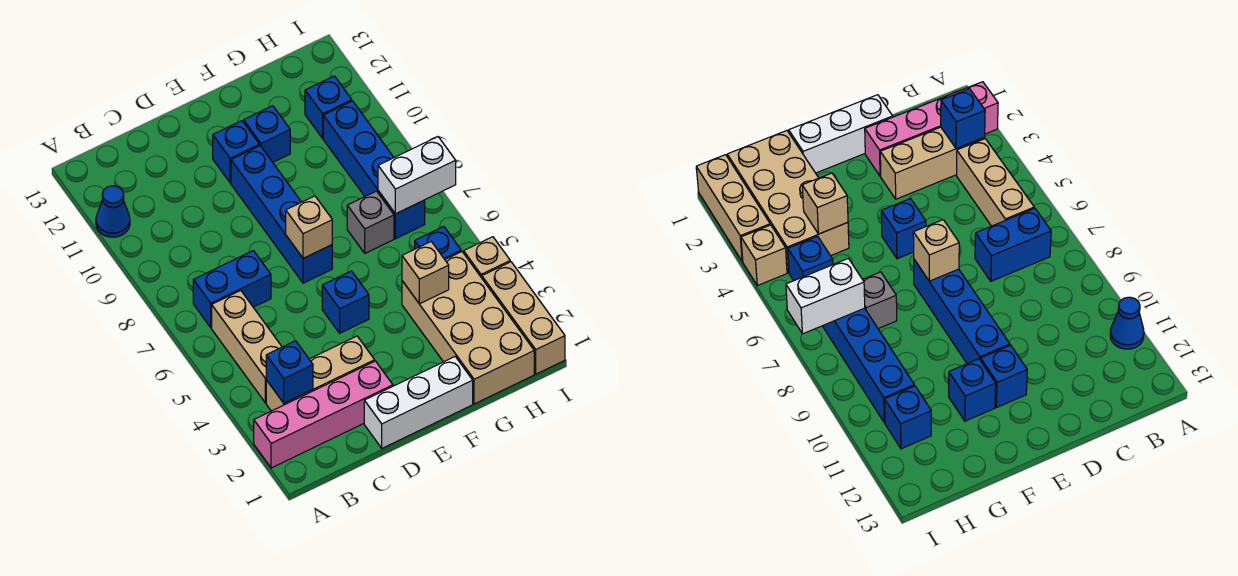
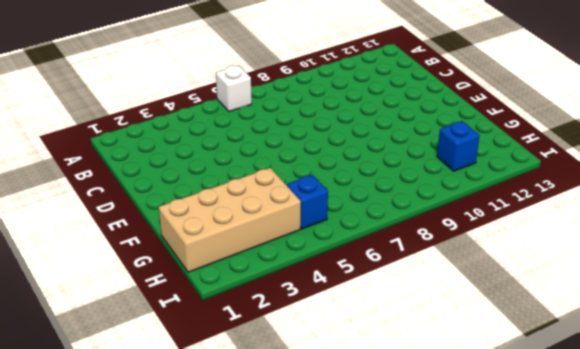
white 1x1 brick [216,65,252,112] -> none
none -> pink 1x4 brick [254,361,393,468]
none -> blue 1x1 cone [96,186,130,237]
none -> tan 1x3 brick [266,336,375,411]

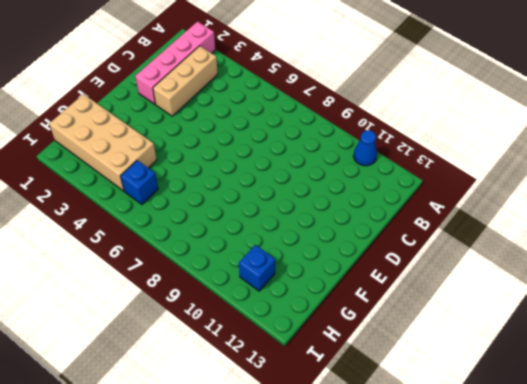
none -> tan 1x3 brick [212,291,282,403]
none -> blue 1x2 brick [193,251,271,328]
none -> white 1x3 brick [364,357,473,448]

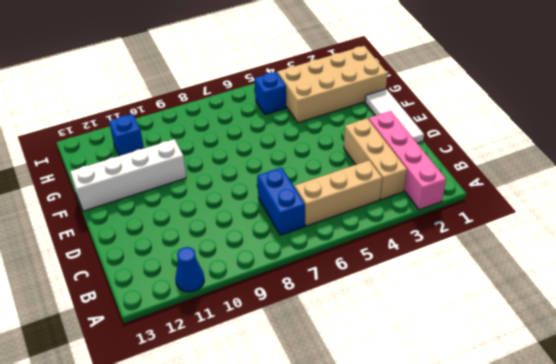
white 1x3 tile [365,89,424,143] -> white 1x3 brick [364,357,473,448]
white 1x4 brick [70,139,186,211] -> blue 1x1 brick [244,106,290,162]
none -> blue 1x1 brick [322,271,369,333]
none -> blue 1x4 brick [231,146,332,283]
none -> blue 1x1 brick [213,121,259,183]

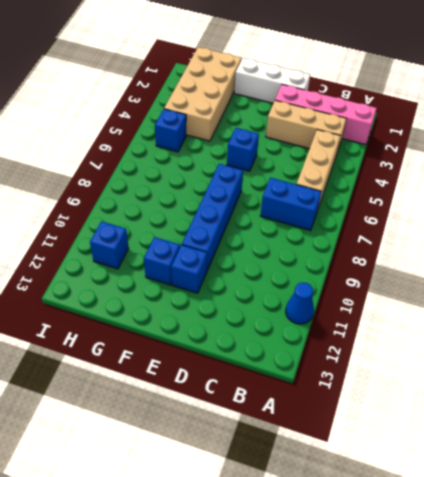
none -> grey 1x1 brick [347,191,394,253]
none -> blue 1x4 brick [323,101,425,239]
none -> tan 1x3 brick [482,262,565,374]

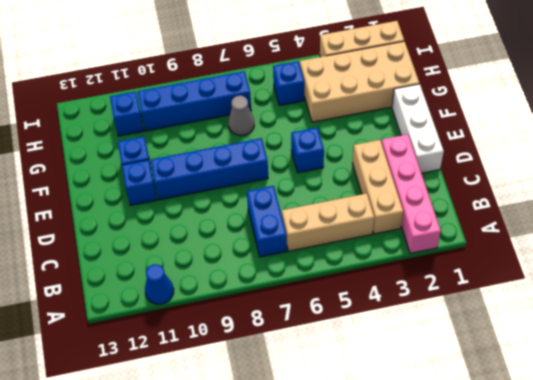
grey 1x1 cone [228,96,254,136] -> grey 1x1 brick [347,191,394,253]
none -> tan 1x1 brick [464,237,510,278]
none -> blue 1x1 brick [266,341,313,403]
none -> tan 1x1 brick [286,196,332,258]

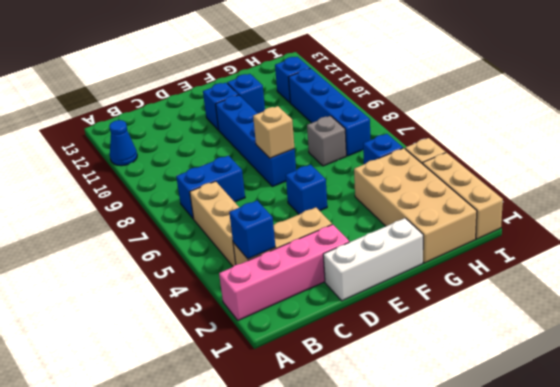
none -> tan 1x1 brick [402,242,449,304]
none -> white 1x2 brick [378,137,456,214]

